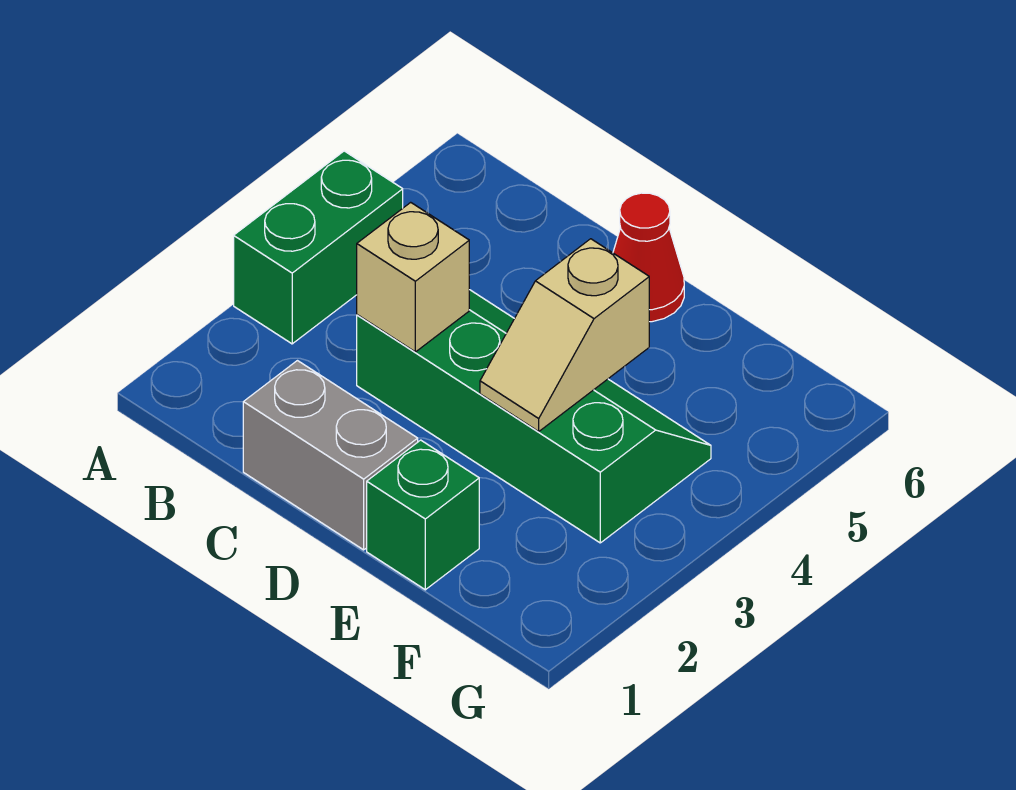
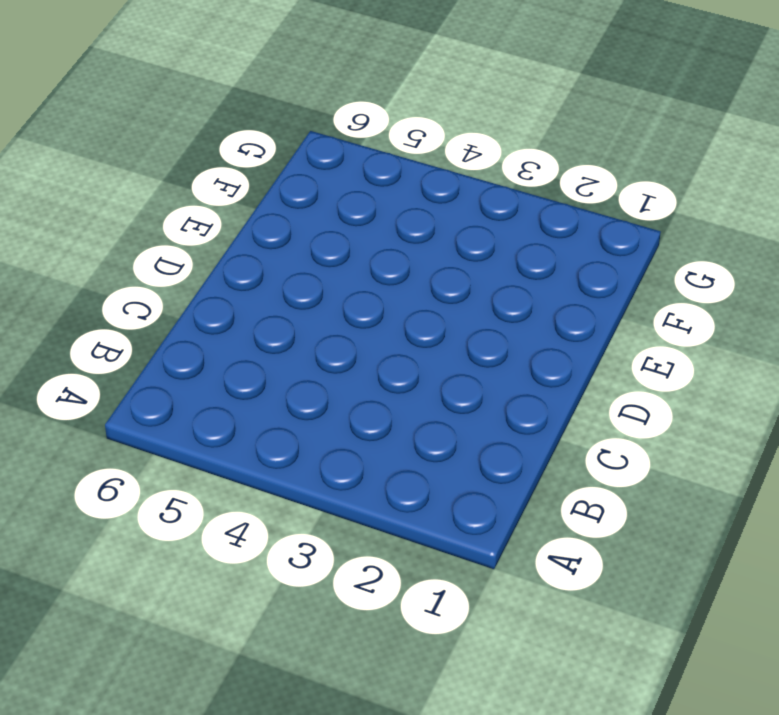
none -> green 1x2 brick [234,151,403,344]
none -> grey 1x2 brick [243,361,418,550]

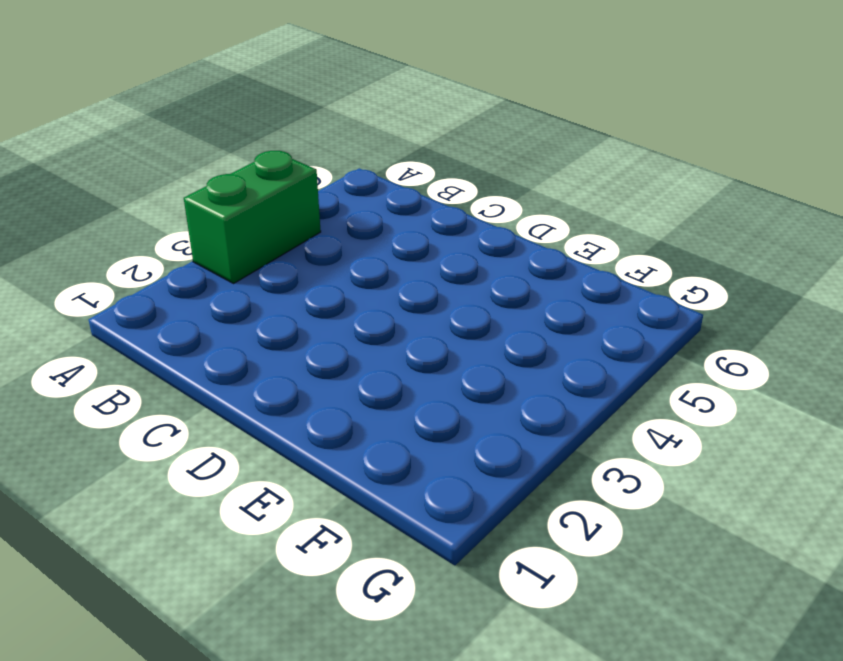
none -> grey 1x2 brick [243,361,418,550]
none -> green 2x4 slope [357,290,711,543]

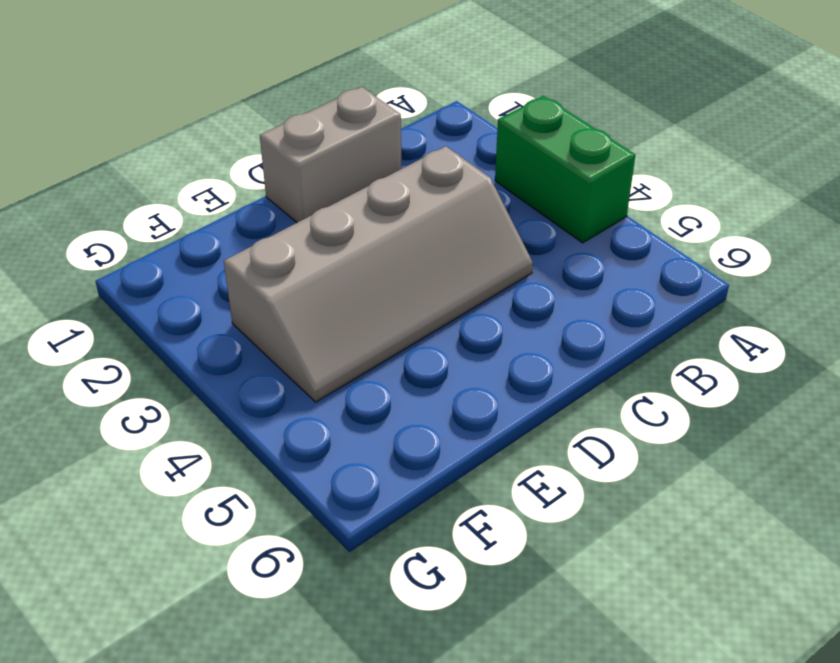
grey 2x4 slope [224,146,533,402] -> green 2x4 slope [357,290,711,543]
none -> red 1x1 cone [613,193,684,322]
none -> green 1x1 brick [367,440,479,590]

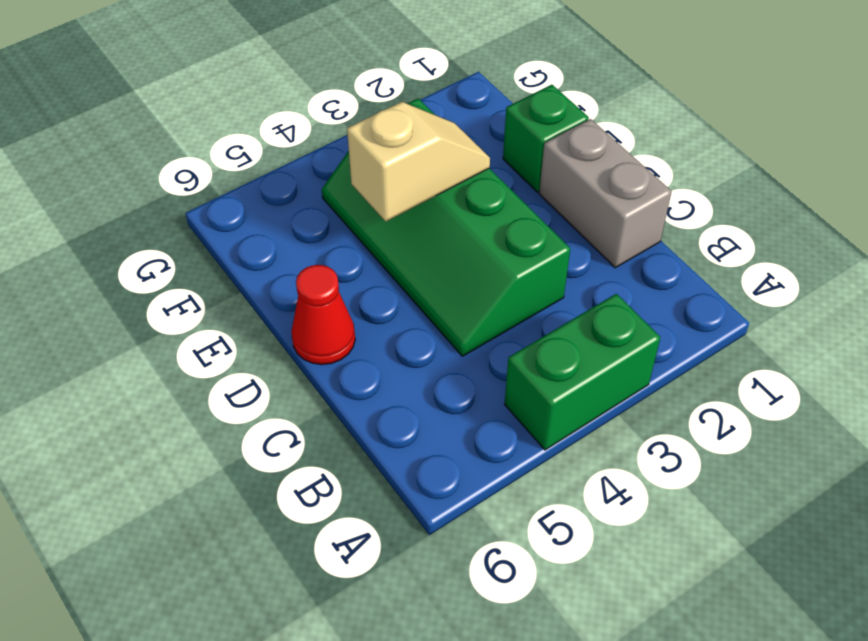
none -> tan 1x1 brick [357,202,469,352]

